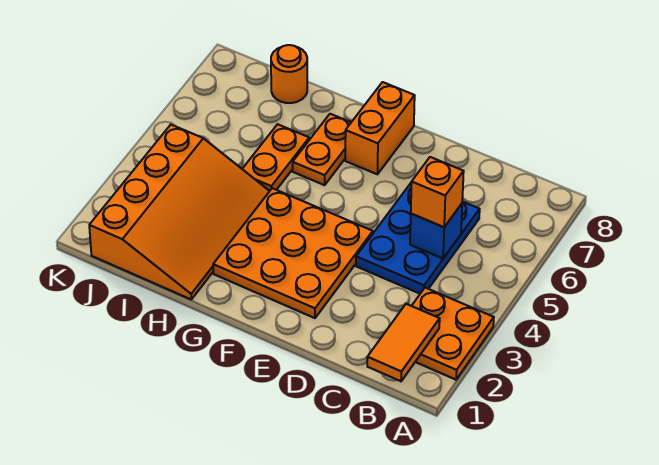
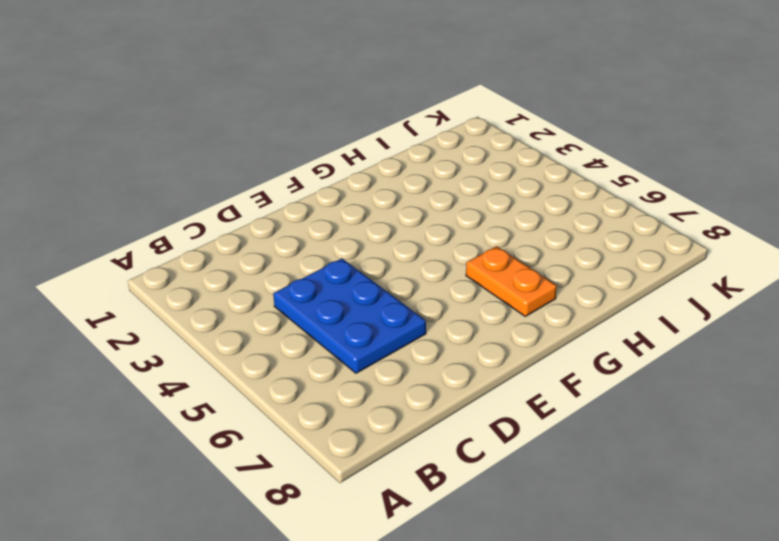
none -> orange 2x2 plate [412,288,494,380]
none -> orange 3x3 plate [213,188,373,318]

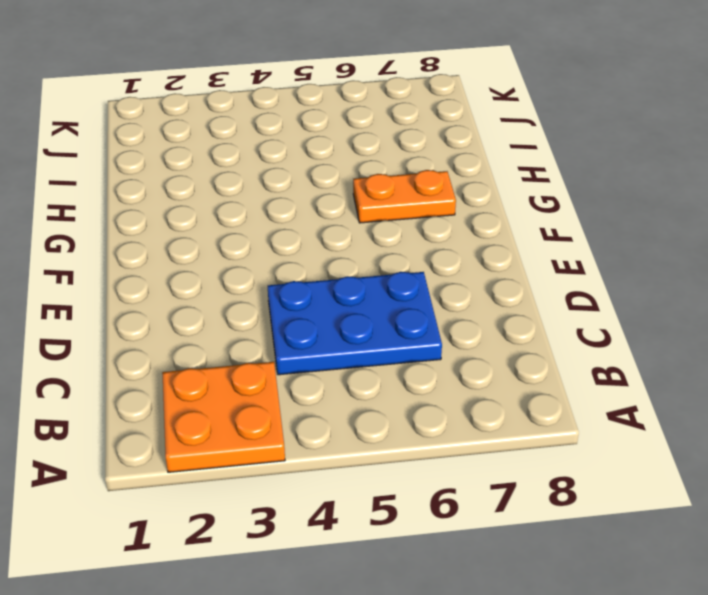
none -> orange 3x3 plate [213,188,373,318]
none -> orange 1x2 brick [345,82,415,174]

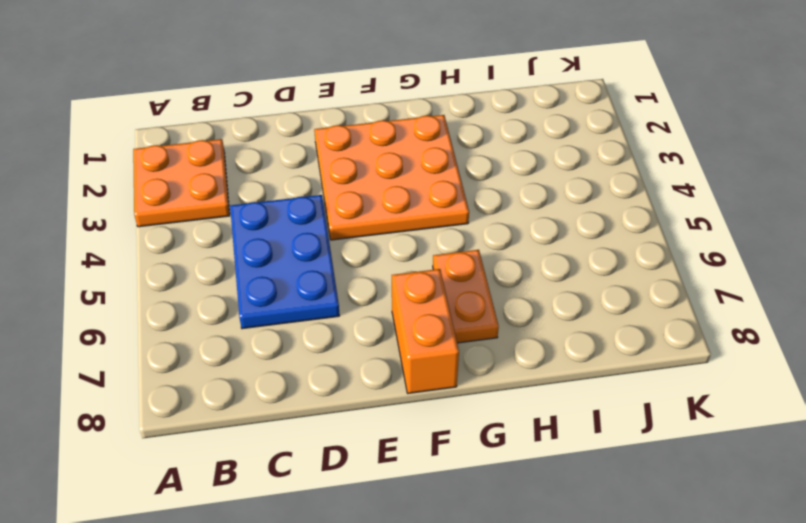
none -> orange 3x4 slope [89,125,269,299]
none -> orange 1x2 plate [243,124,309,191]

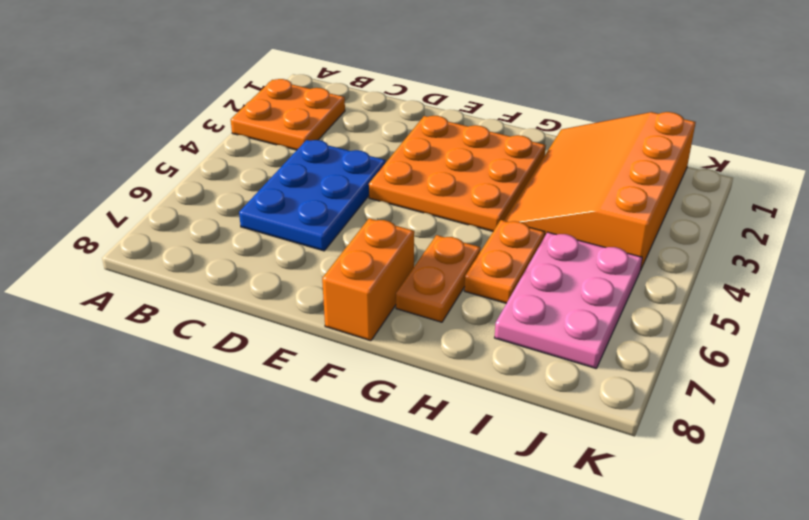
pink 2x3 plate [495,232,642,368] -> none
none -> orange 1x1 round brick [271,45,307,103]
none -> orange 1x2 tile [367,304,440,381]

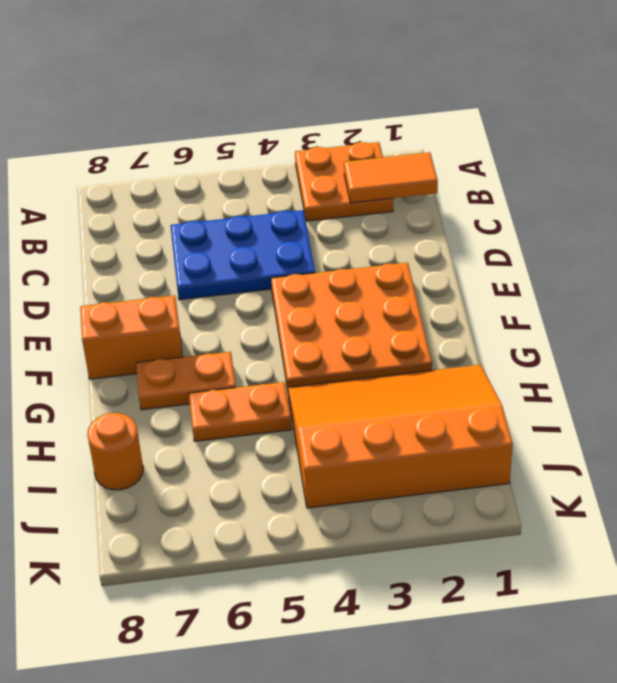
none -> blue 1x1 brick [410,204,462,259]
none -> orange 1x1 brick [411,157,464,227]

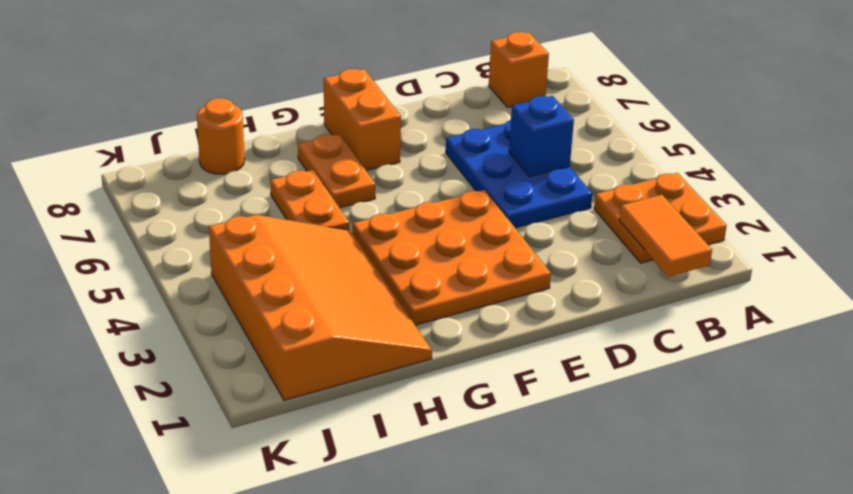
orange 1x1 brick [489,32,549,107] -> orange 1x1 brick moved to [411,157,464,227]

